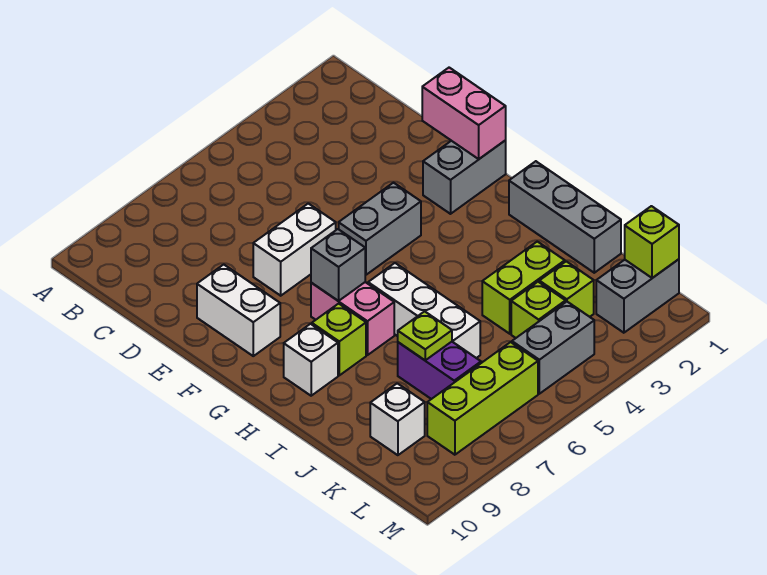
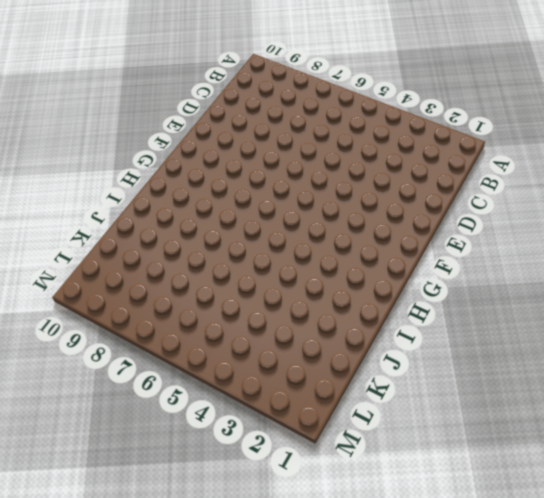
none -> white 1x2 brick [253,203,336,296]
none -> white 1x2 brick [197,265,280,356]
none -> grey 1x2 brick [423,141,506,214]

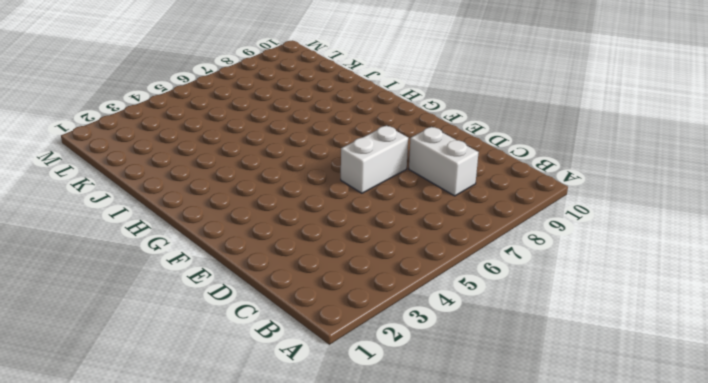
white 1x2 brick [409,127,479,196] -> white 1x2 brick moved to [197,265,280,356]
none -> grey 1x2 brick [423,141,506,214]
none -> grey 1x2 brick [339,183,421,275]
none -> pink 1x2 brick [311,282,394,355]

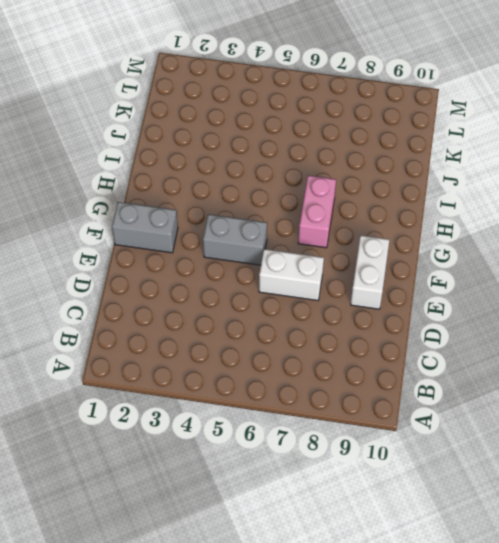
none -> grey 1x3 brick [509,161,621,273]
none -> white 1x3 brick [368,263,480,358]
none -> lime 1x1 brick [312,304,366,375]

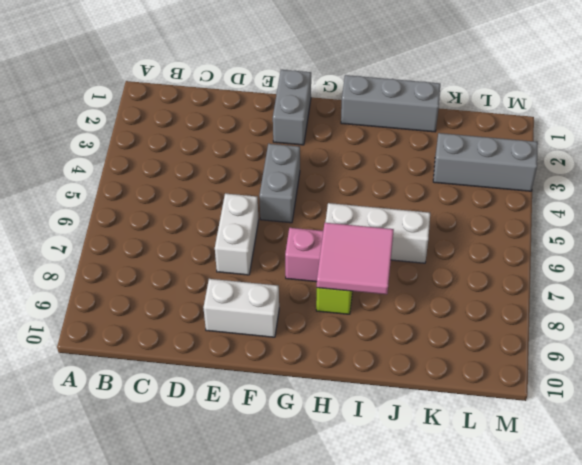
pink 2x2 tile [317,223,394,294] -> none
grey 1x3 brick [433,133,538,191] -> lime 1x1 brick [539,261,594,317]
none -> white 1x1 brick [284,324,338,396]
none -> lime 1x2 brick [482,242,565,334]
none -> purple 1x2 brick [398,342,481,399]

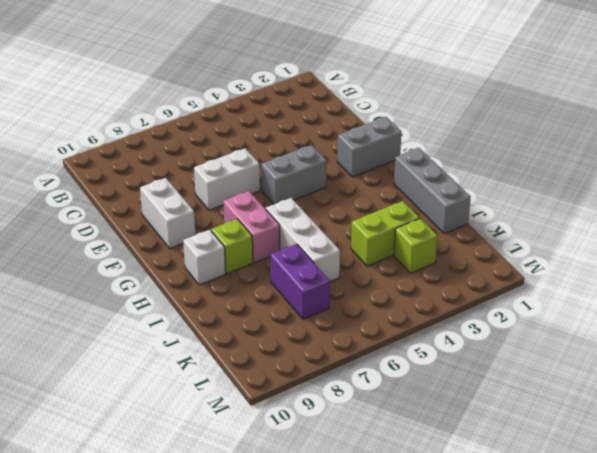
none -> lime 1x1 brick [511,282,566,338]
none -> white 1x1 brick [370,383,425,455]
none -> grey 1x2 brick [596,259,679,333]

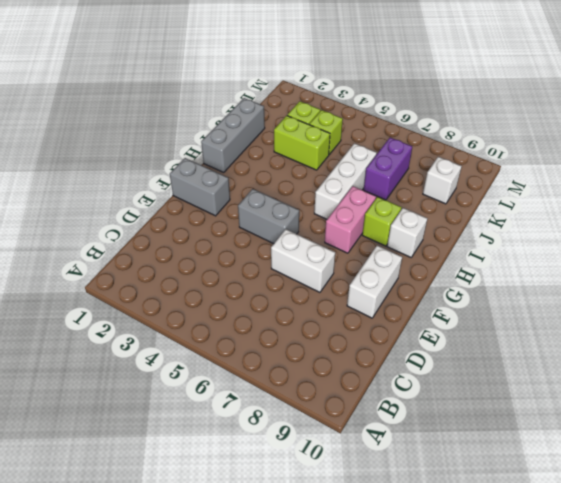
none -> grey 1x2 brick [596,259,679,333]
none -> grey 1x2 brick [512,302,594,394]
none -> lime 1x3 brick [427,342,538,455]

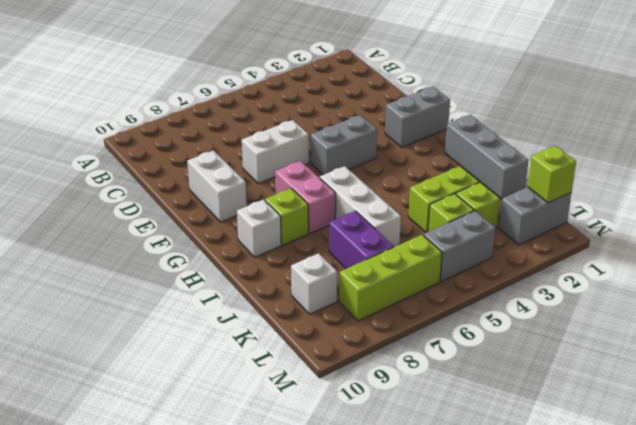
none -> pink 1x2 brick [422,68,506,159]
none -> grey 1x1 brick [311,229,365,301]
none -> lime 1x1 plate [398,311,452,360]

